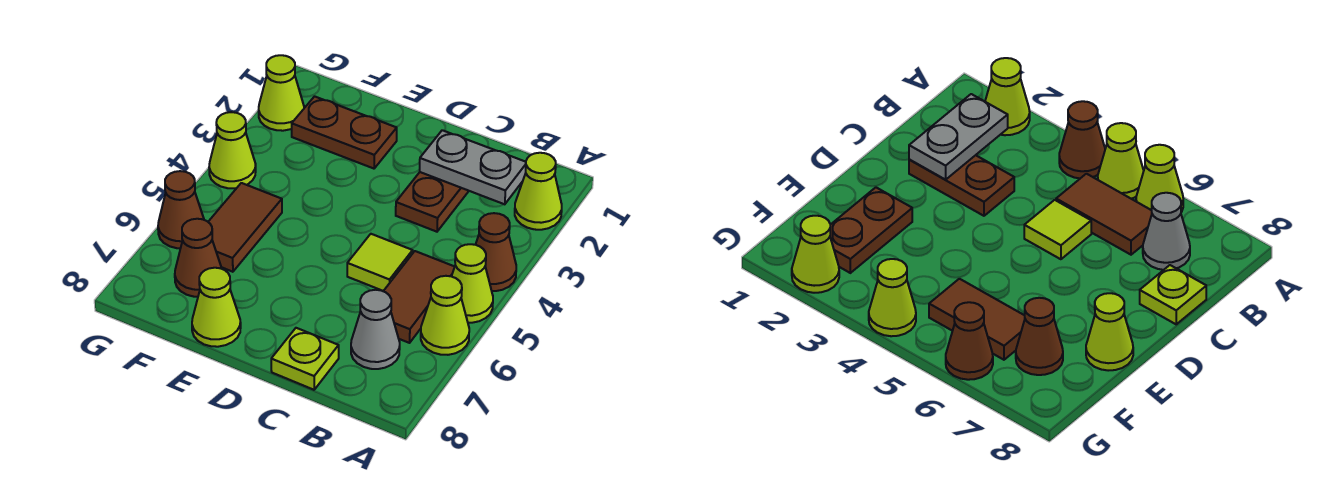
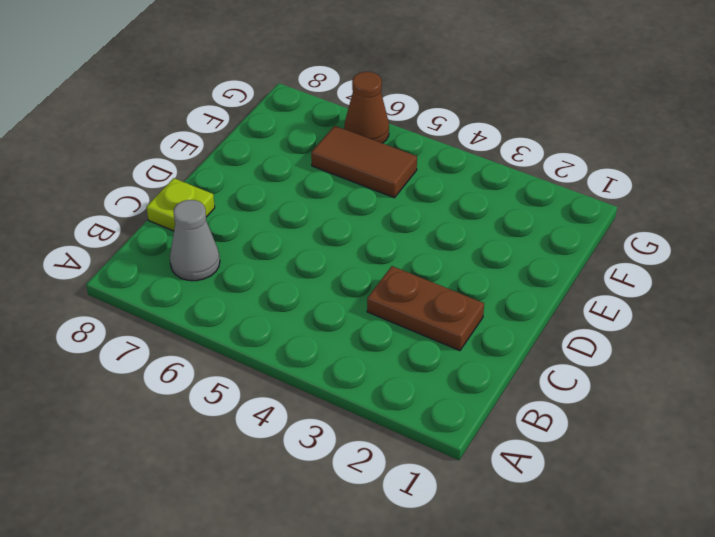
none -> lime 1x1 cone [515,153,562,230]
none -> brown 1x1 cone [476,213,516,291]
none -> lime 1x1 cone [452,244,493,323]

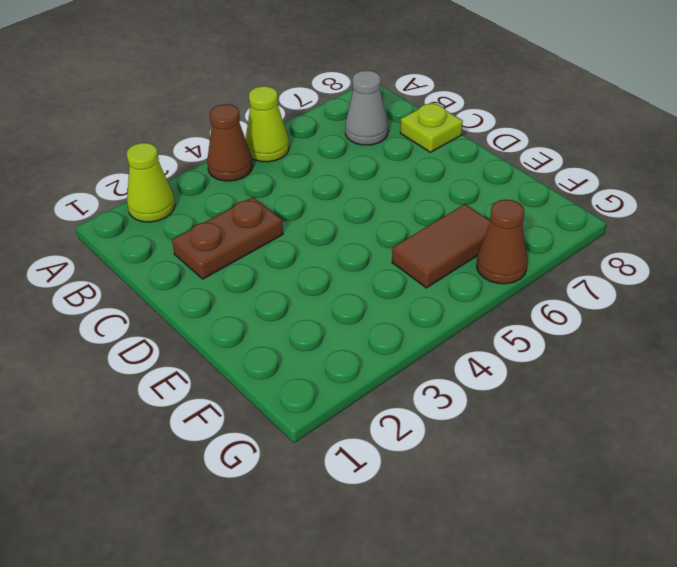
none -> lime 1x1 cone [421,276,469,355]
none -> brown 1x2 tile [384,251,455,343]
none -> lime 1x1 tile [347,234,413,291]

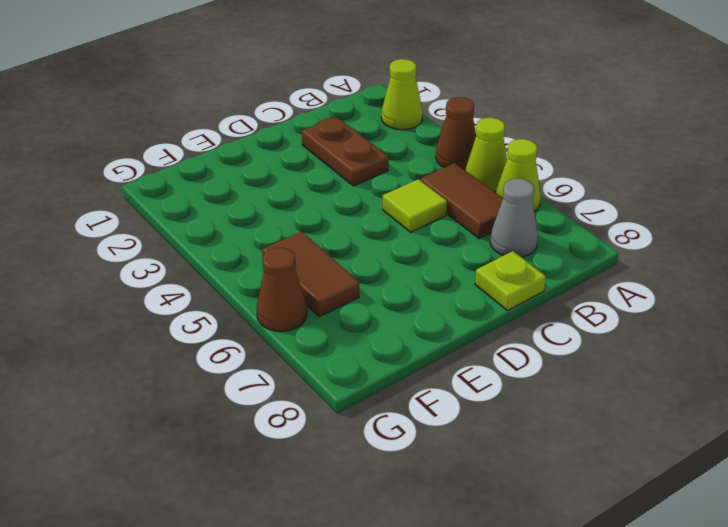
none -> brown 1x2 plate [292,96,397,169]
none -> lime 1x1 cone [192,268,241,347]
none -> brown 1x1 cone [175,219,222,297]

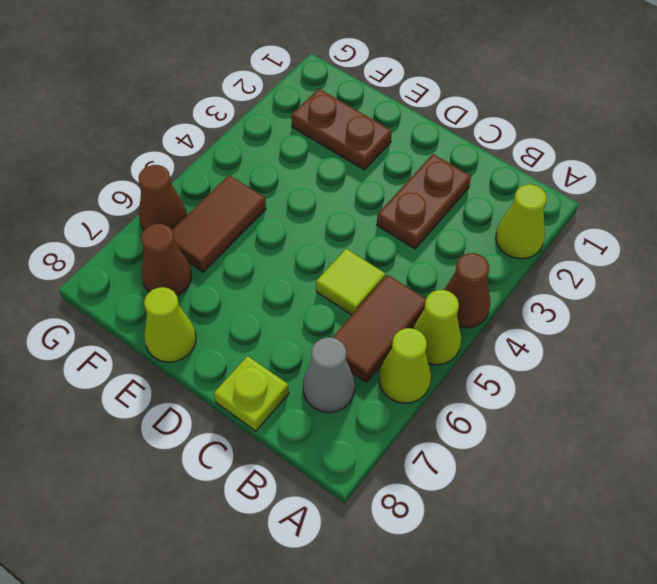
none -> lime 1x1 cone [259,55,304,131]
none -> lime 1x1 cone [209,112,256,188]
none -> grey 1x2 plate [420,130,526,204]

